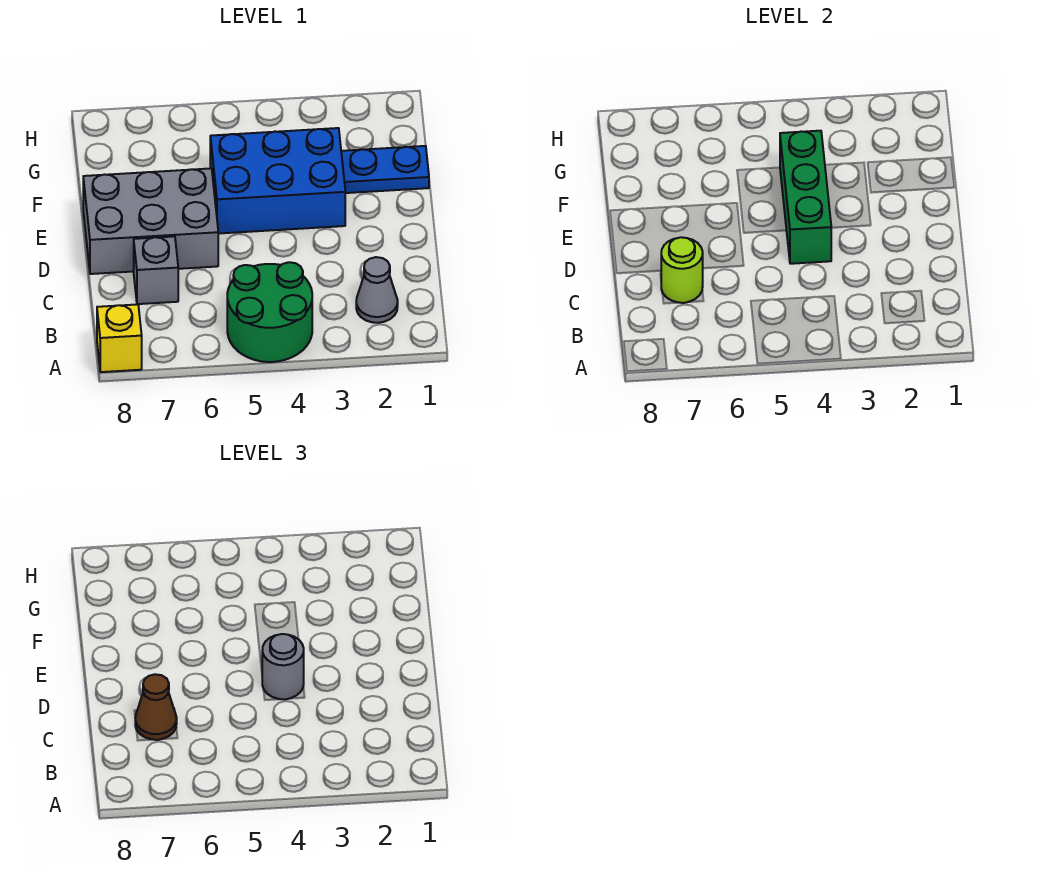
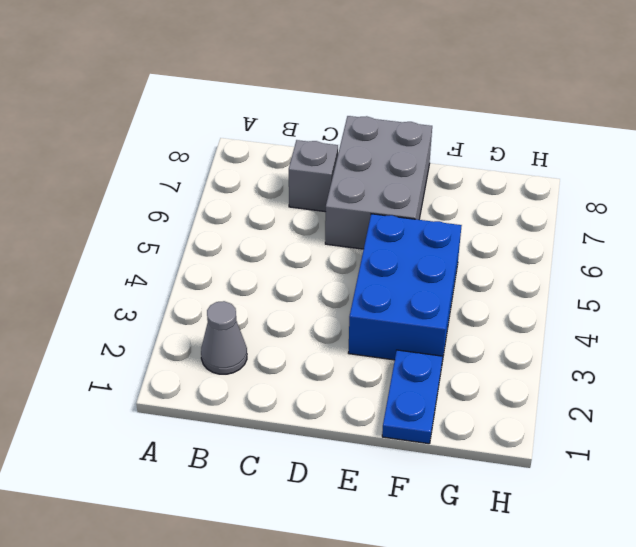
none -> green 2x2 round brick [227,262,312,362]
none -> yellow 1x1 brick [97,304,142,372]

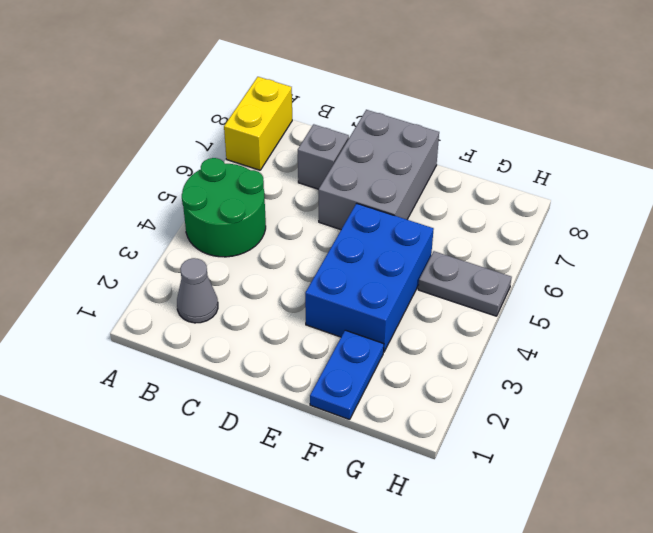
yellow 1x2 brick [224,77,292,170] -> yellow 1x1 brick [97,304,142,372]
grey 1x2 plate [418,251,512,316] -> none
none -> lime 1x1 round brick [661,237,703,303]
none -> green 1x3 brick [780,131,831,264]

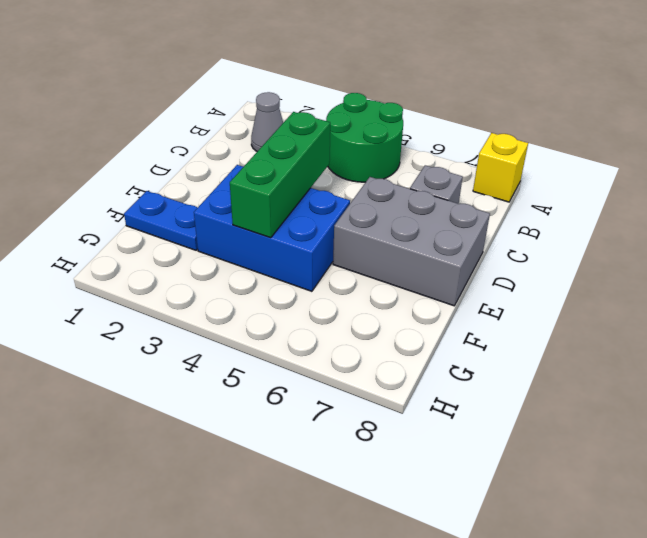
none -> lime 1x1 round brick [661,237,703,303]
none -> brown 1x1 cone [135,674,177,740]

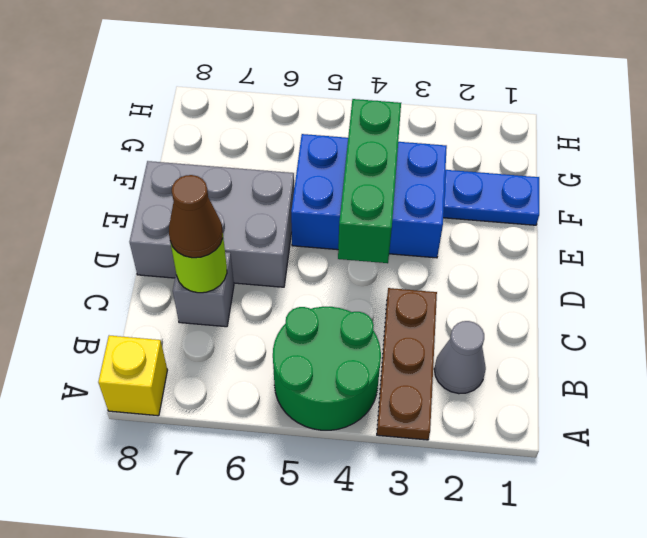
brown 1x3 plate [377,288,437,440] -> none
none -> grey 1x1 round brick [262,634,304,699]

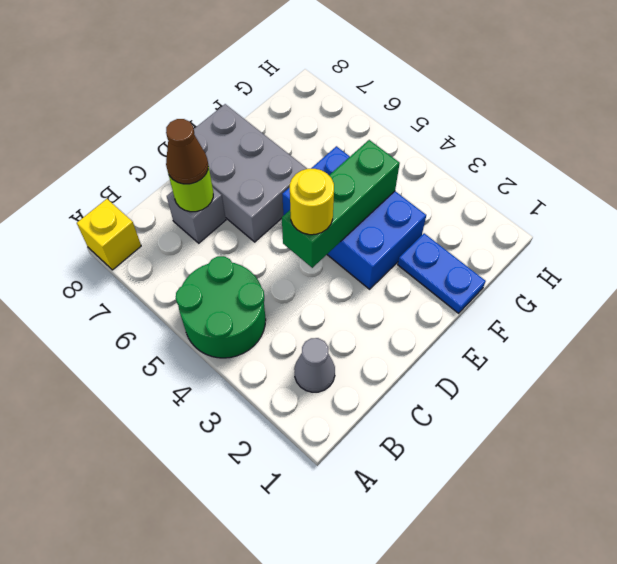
yellow 1x1 round brick [290,169,334,235] -> grey 1x1 round brick [262,634,304,699]

